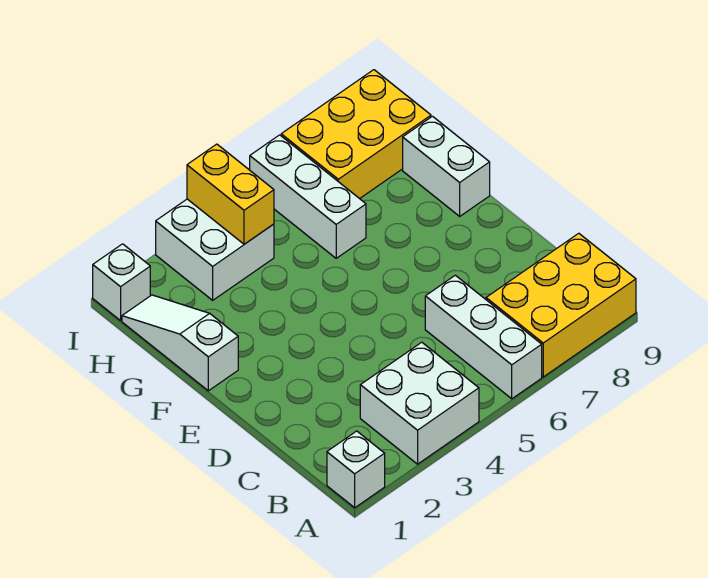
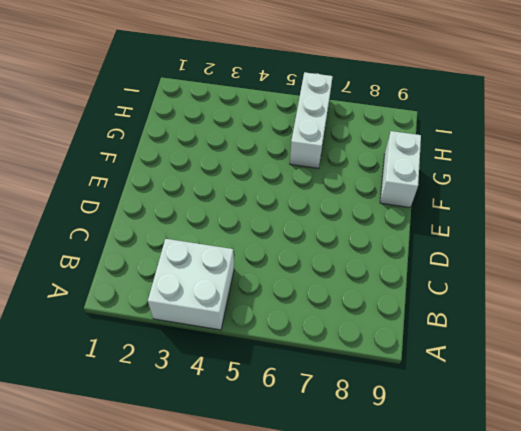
none -> white 1x1 brick [327,431,385,508]
none -> white 1x3 brick [425,275,542,399]

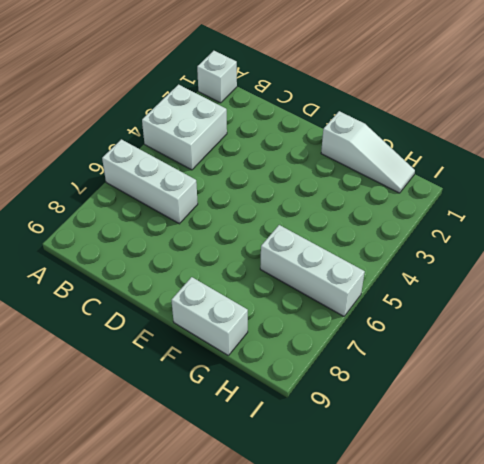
none -> yellow 2x3 brick [486,233,636,377]
none -> white 2x2 brick [156,199,274,300]

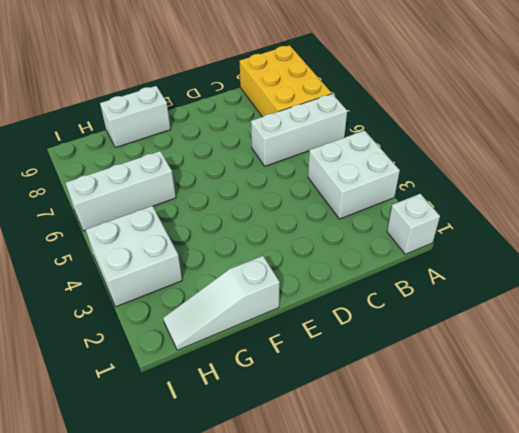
none -> yellow 2x3 brick [281,70,431,199]
none -> white 1x1 brick [93,244,150,321]

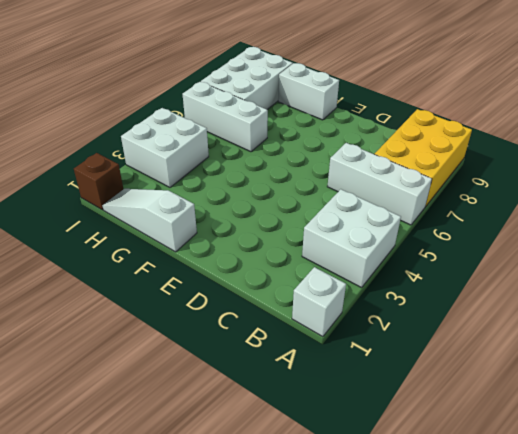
white 2x3 brick [201,47,293,110] -> yellow 2x3 brick [281,70,431,199]
brown 1x1 brick [74,153,123,210] -> white 1x1 brick [93,244,150,321]
none -> yellow 1x2 brick [187,144,274,244]

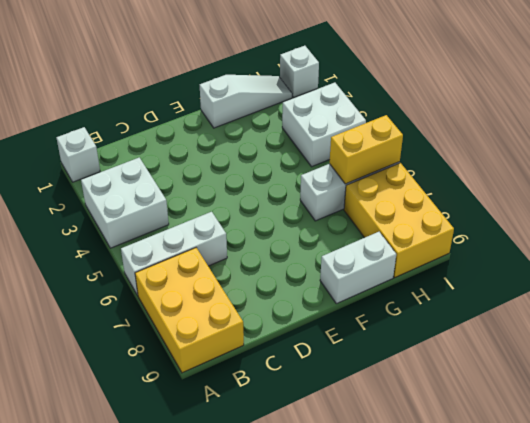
yellow 1x2 brick [329,115,403,184] -> yellow 1x2 brick moved to [187,144,274,244]

